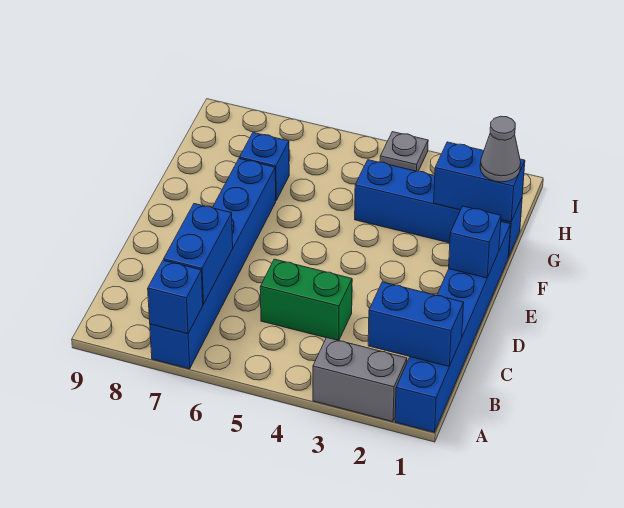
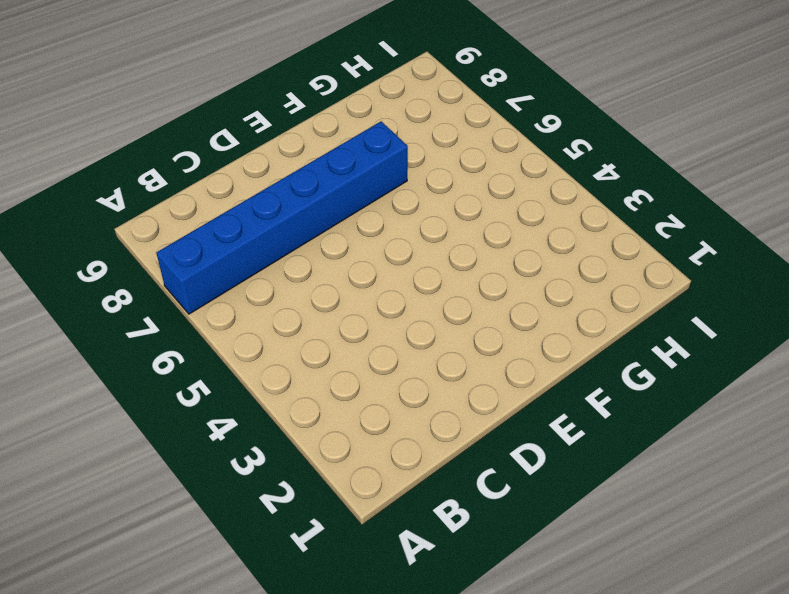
none -> blue 1x6 brick [395,221,511,432]
none -> grey 1x2 brick [313,338,407,422]
none -> green 1x2 brick [260,259,352,340]

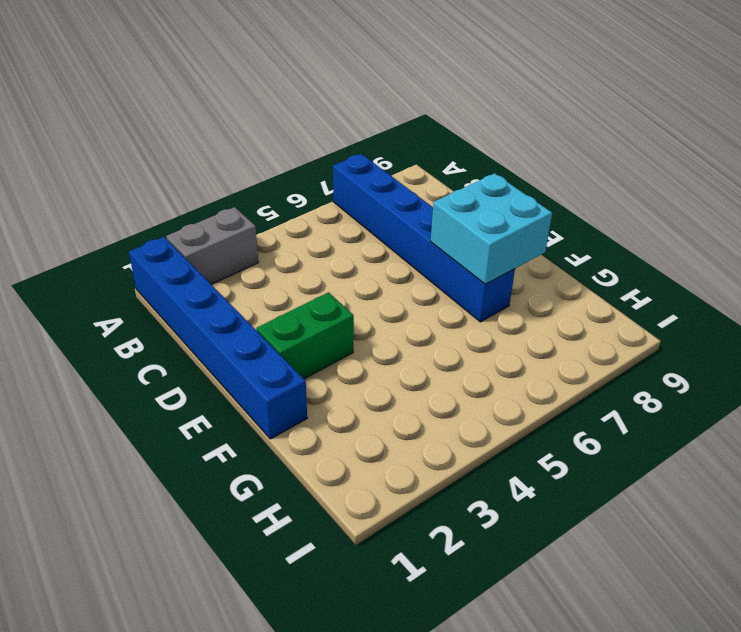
green 1x2 brick [256,292,354,379] -> green 1x2 brick moved to [260,259,352,340]
cyan 2x2 brick [431,173,552,284] -> none
none -> blue 1x4 brick [355,160,522,257]
none -> blue 1x1 brick [240,133,289,200]
none -> grey 1x1 plate [380,132,428,171]

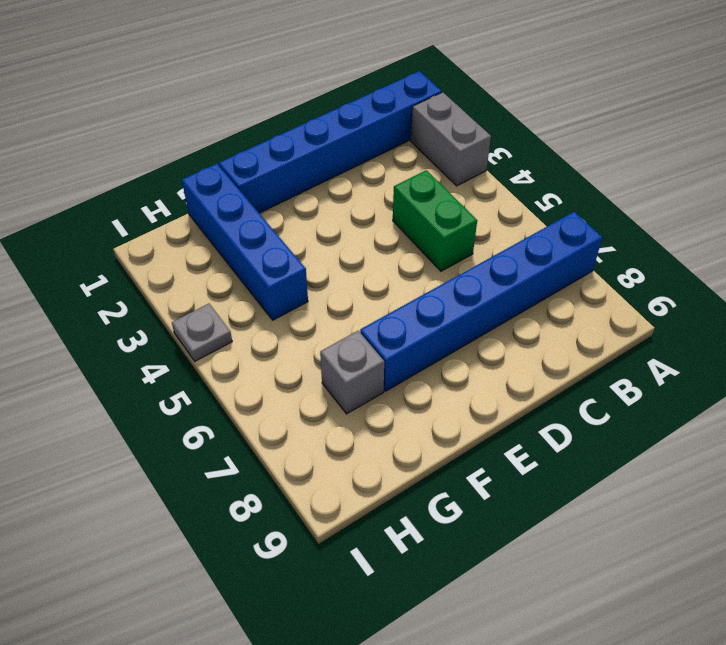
grey 1x1 brick [320,331,384,414] -> blue 1x1 brick [240,133,289,200]
none -> blue 1x1 brick [148,260,203,334]
none -> blue 1x2 brick [368,282,464,366]
none -> blue 1x2 brick [164,204,233,304]

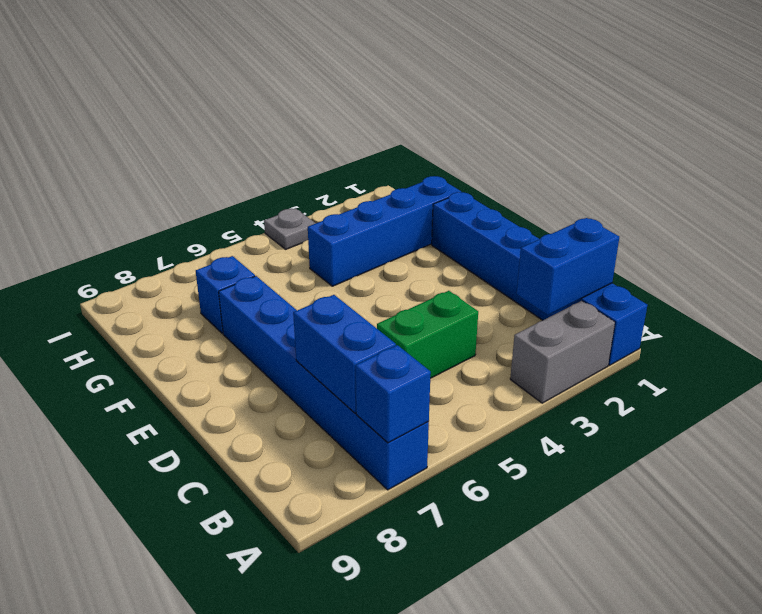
none -> blue 1x1 brick [449,206,501,278]
none -> blue 1x2 brick [434,142,525,222]
none -> grey 1x1 cone [480,116,521,182]

